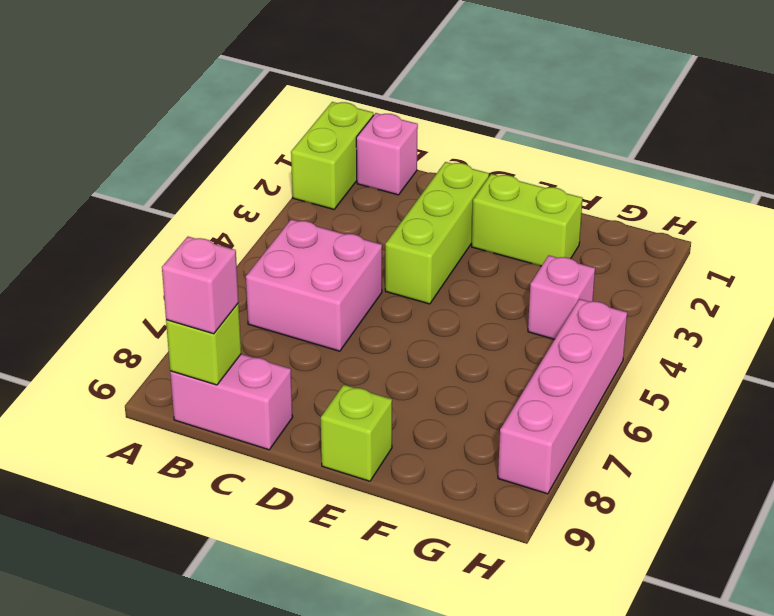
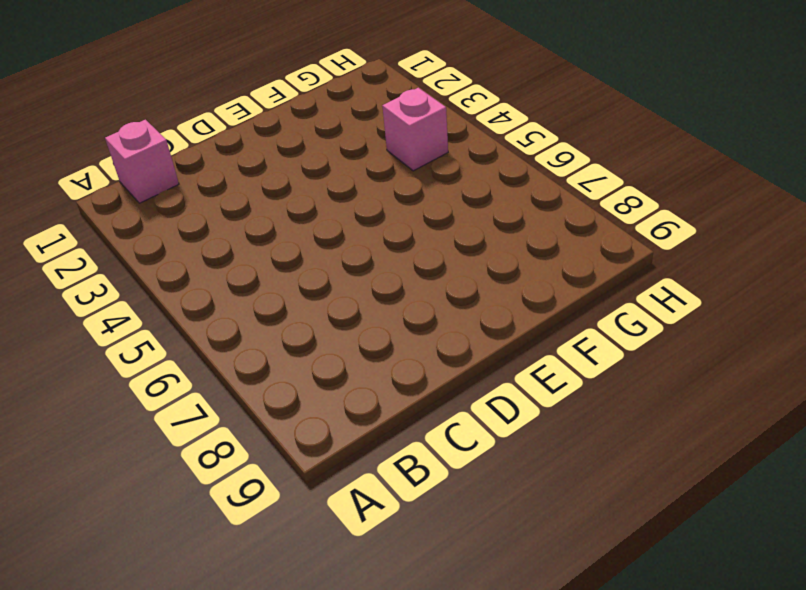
none -> lime 1x2 brick [291,102,374,209]
none -> pink 2x2 brick [246,219,382,351]

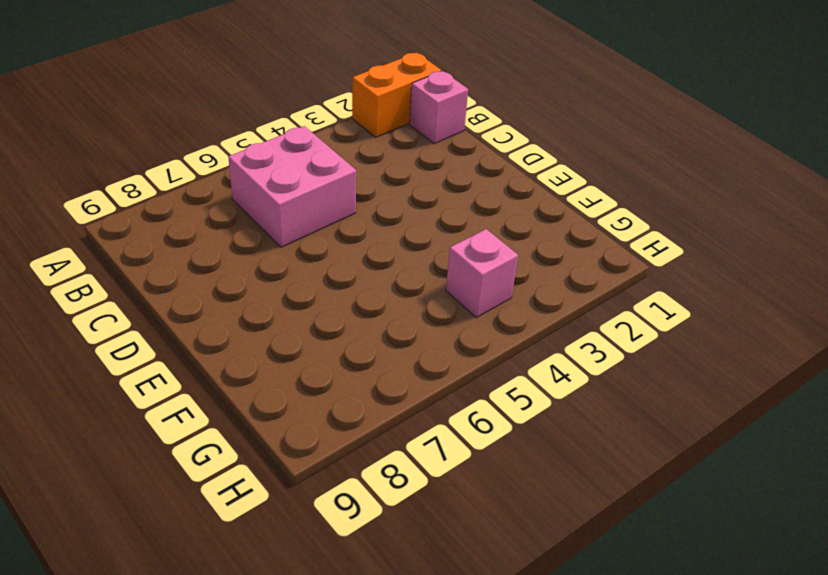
orange 1x2 brick [352,53,441,137] -> lime 1x2 brick [291,102,374,209]
none -> pink 1x2 brick [170,354,293,450]
none -> lime 1x3 brick [385,162,489,304]

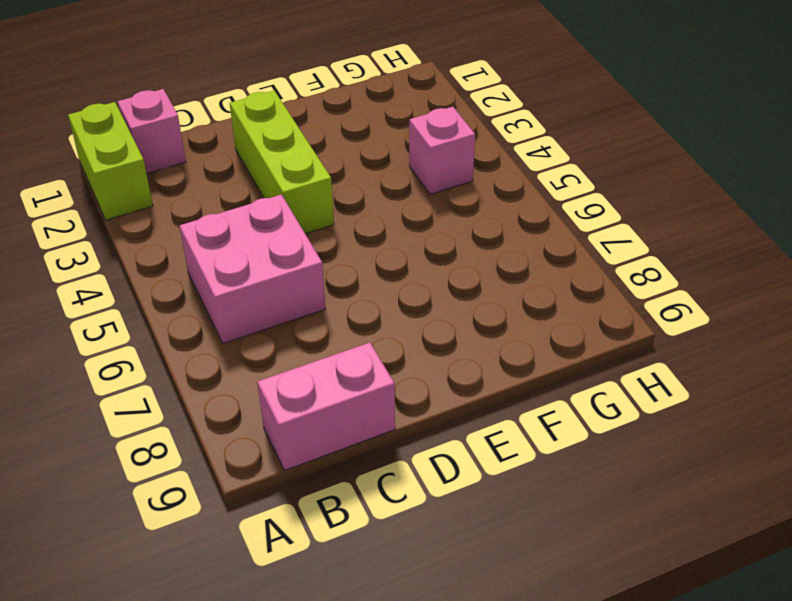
none -> lime 1x2 brick [472,174,583,266]
none -> lime 1x1 brick [321,385,392,481]

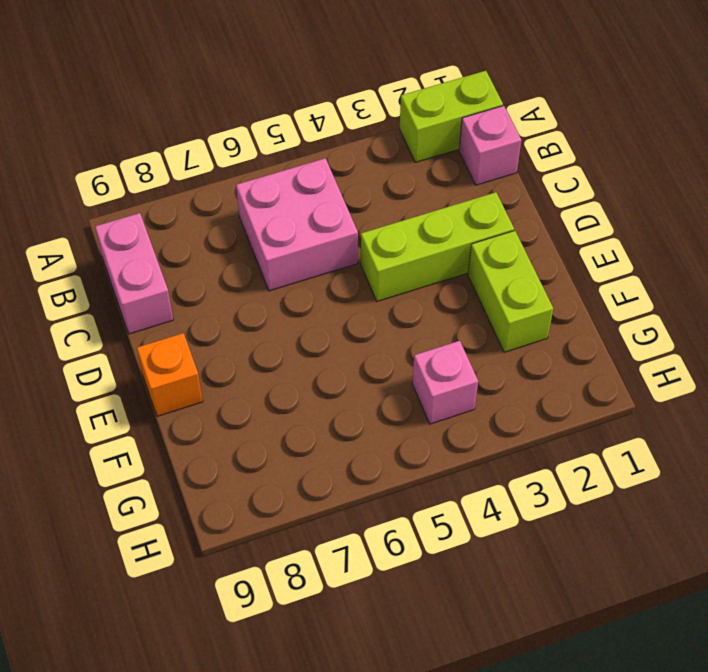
orange 1x1 brick [137,333,203,416] -> lime 1x1 brick [321,385,392,481]
none -> pink 1x4 brick [498,299,627,494]
none -> lime 1x1 brick [166,303,241,385]

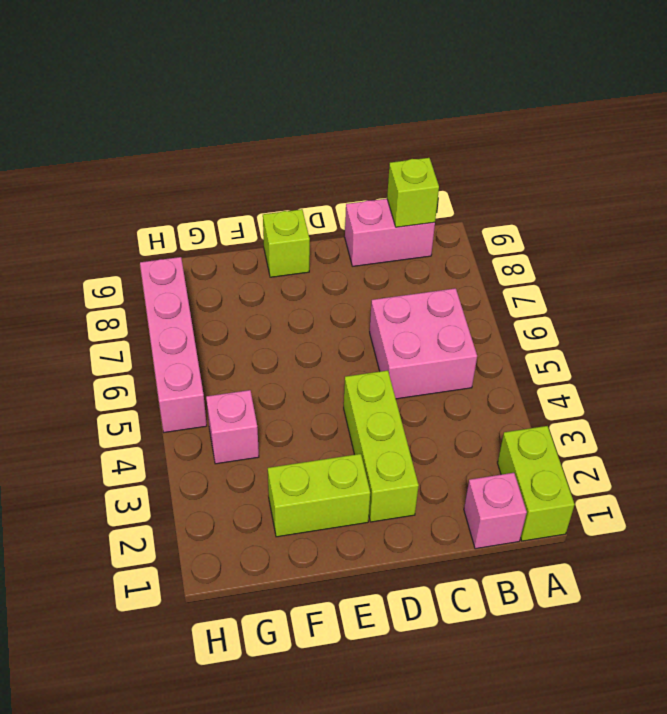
none -> pink 1x1 brick [162,237,239,334]

